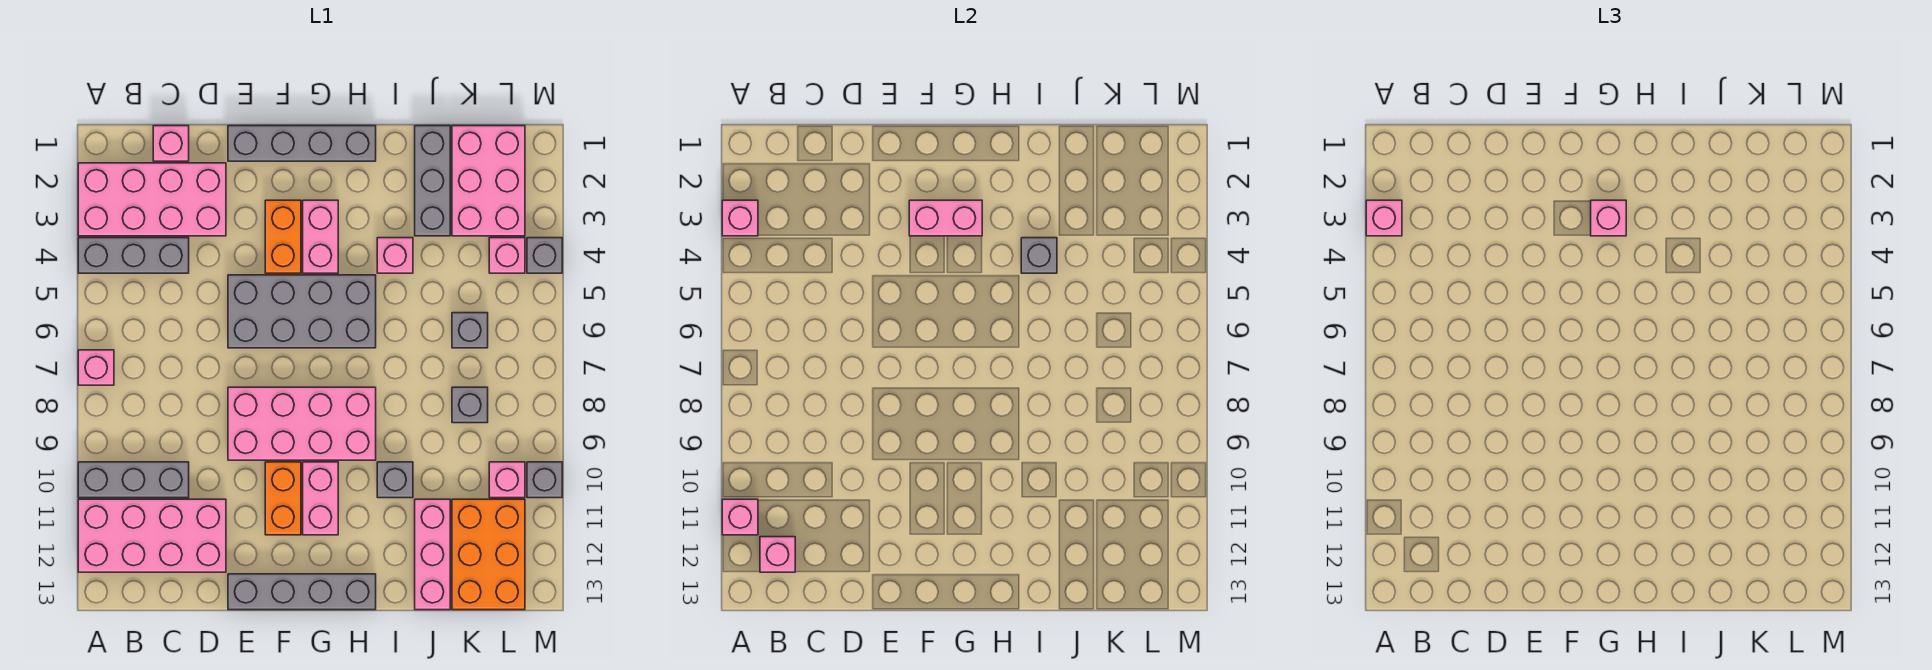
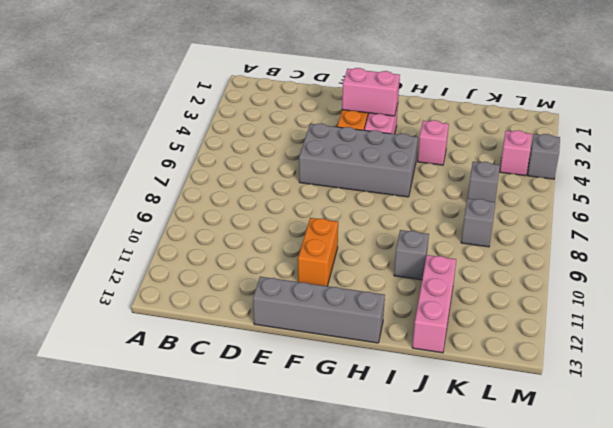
none -> pink 2x4 brick [78,163,226,236]
none -> grey 1x3 brick [78,238,189,273]
none -> pink 1x1 brick [78,350,114,385]
none -> grey 1x3 brick [78,462,189,498]

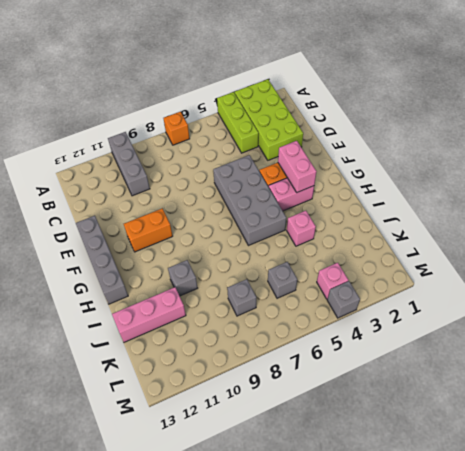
lime 2x4 brick [235,79,303,160] -> pink 2x4 brick [78,163,226,236]
lime 1x3 brick [217,92,259,153] -> grey 1x3 brick [78,238,189,273]
orange 1x1 brick [164,112,190,145] -> pink 1x1 brick [78,350,114,385]
none -> pink 2x4 brick [78,499,226,572]
none -> pink 1x1 brick [153,126,189,161]
none -> grey 1x4 brick [228,126,376,161]
none -> pink 2x4 brick [228,387,376,460]

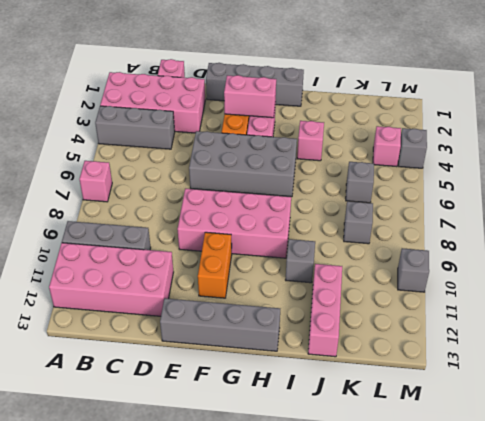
none -> pink 1x2 brick [303,462,338,535]
none -> grey 1x3 brick [415,126,450,236]
none -> pink 2x3 brick [452,126,525,236]
none -> orange 2x3 brick [452,499,525,610]

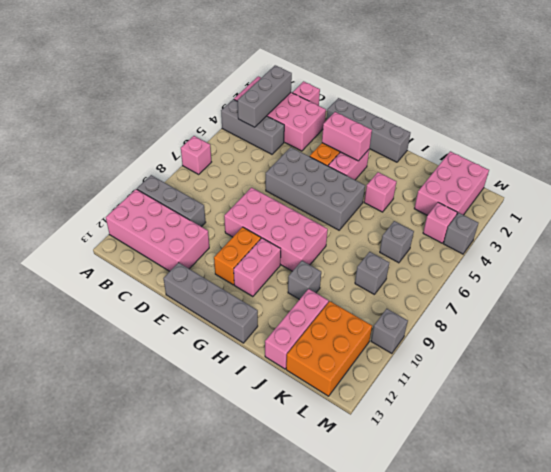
grey 1x3 brick [237,65,292,127] -> grey 1x3 brick moved to [415,126,450,236]
none -> pink 1x1 brick [489,462,525,498]
none -> pink 1x1 brick [722,200,758,236]
none -> pink 1x1 brick [722,499,758,535]
none -> pink 1x1 brick [760,537,795,572]

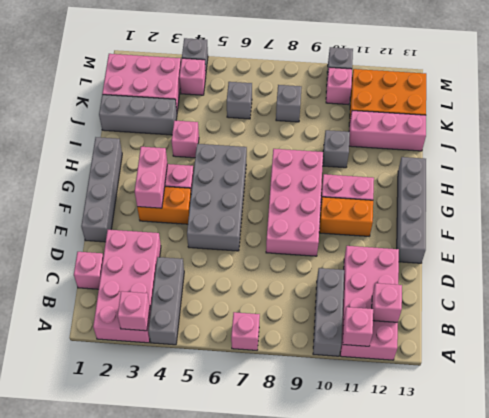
none -> grey 1x1 brick [1021,238,1057,273]
none -> pink 1x1 brick [1366,200,1402,236]
none -> pink 1x1 brick [1591,200,1626,236]

